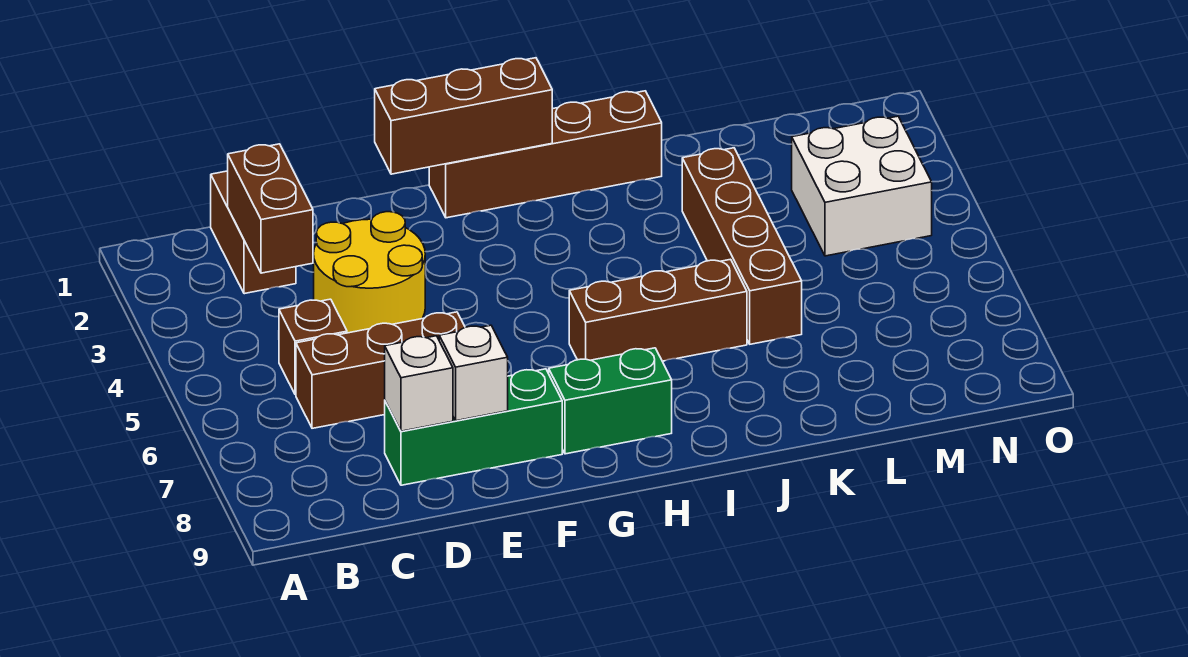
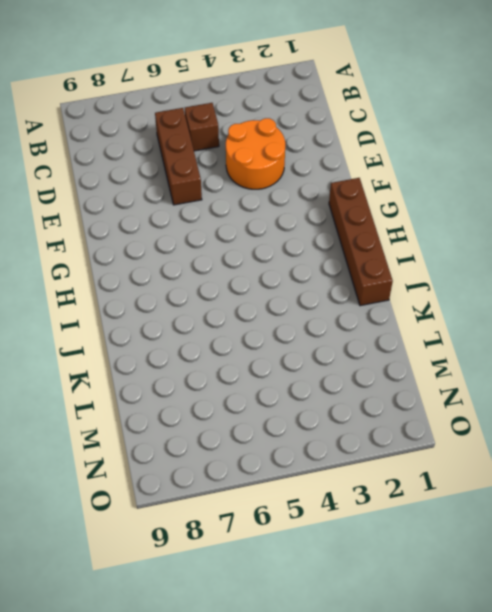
orange 2x2 round brick [226,118,285,189] -> yellow 2x2 round brick [314,212,425,333]
none -> brown 1x2 brick [211,171,296,294]
none -> green 1x3 brick [385,369,562,485]
none -> green 1x2 brick [549,348,672,454]

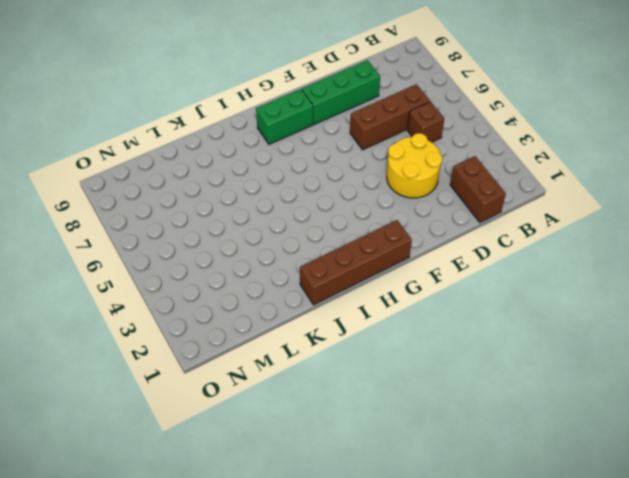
none -> brown 1x3 brick [569,259,747,361]
none -> brown 1x4 brick [682,148,802,344]
none -> white 2x2 brick [792,116,932,256]

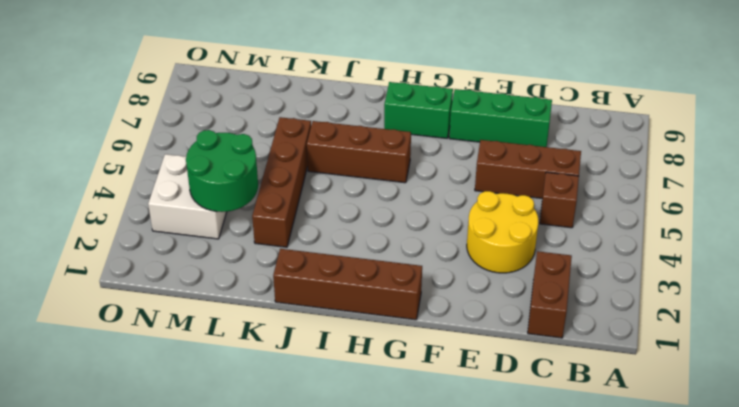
green 2x2 round brick [186,130,258,212] -> none
none -> brown 1x2 brick [228,144,313,273]
none -> white 1x1 brick [385,336,453,431]
none -> white 1x1 brick [439,325,508,421]

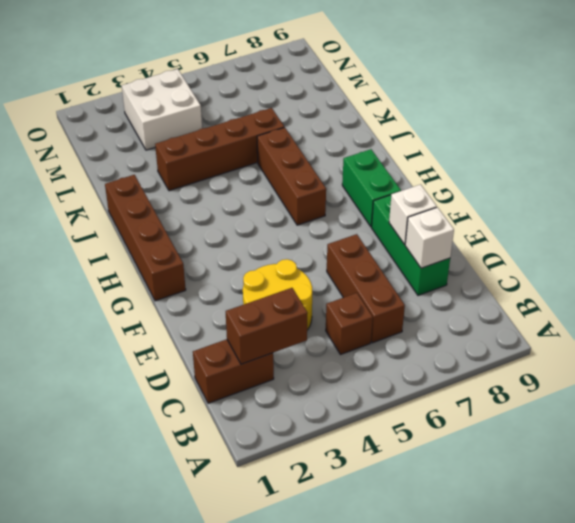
none -> brown 1x3 brick [375,58,552,174]

